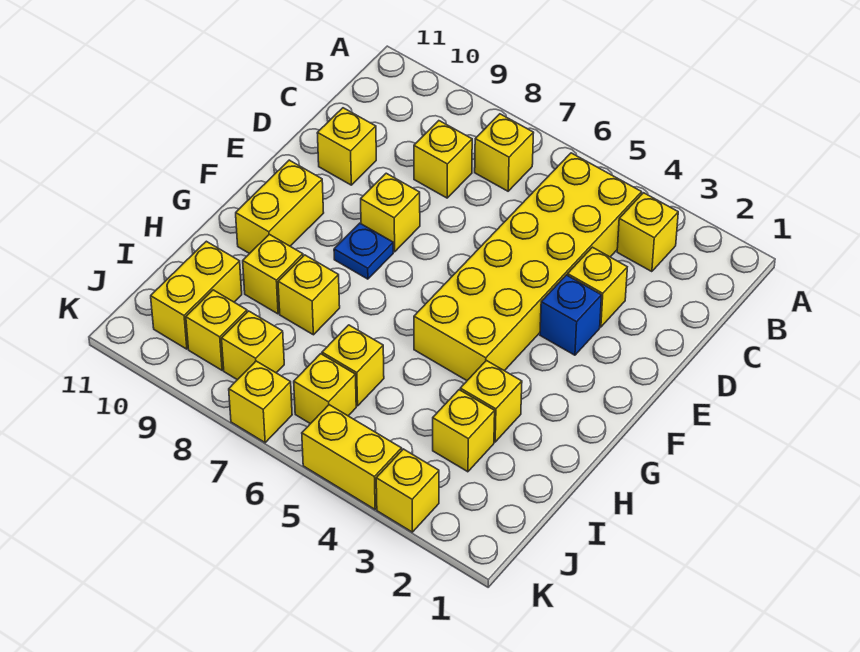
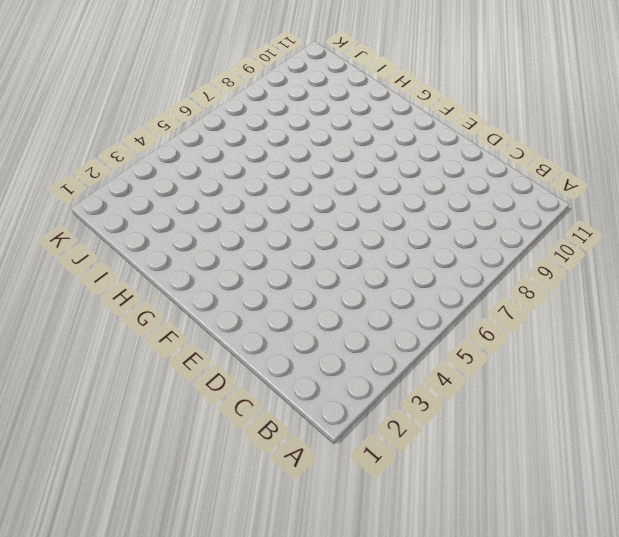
none -> yellow 1x1 brick [617,193,678,272]
none -> yellow 2x6 brick [414,153,642,380]
none -> yellow 1x1 brick [475,114,533,191]

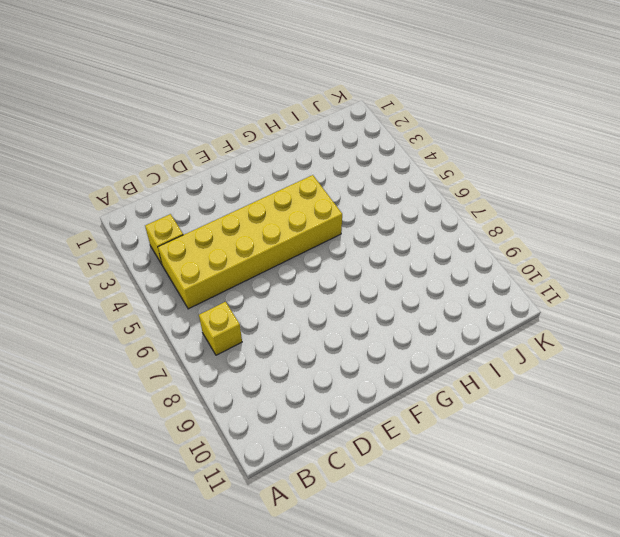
none -> yellow 1x1 brick [414,121,472,198]
none -> yellow 1x1 brick [568,247,627,327]
none -> yellow 1x1 brick [317,108,376,185]

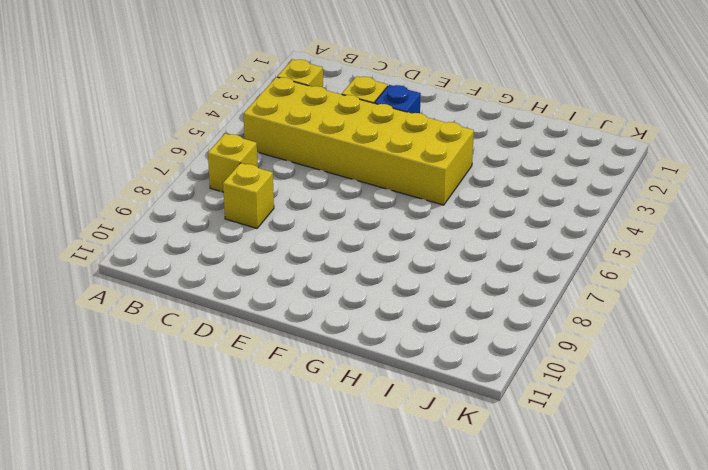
none -> yellow 1x1 brick [317,108,376,185]
none -> yellow 1x1 brick [361,173,420,252]
none -> blue 1x1 plate [334,223,393,279]

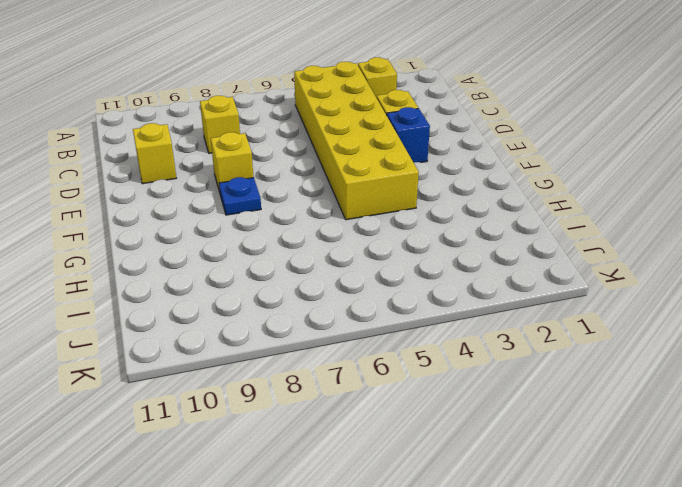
none -> yellow 1x1 brick [475,114,533,191]
none -> yellow 1x2 brick [236,160,324,254]
none -> yellow 1x1 brick [460,361,522,442]

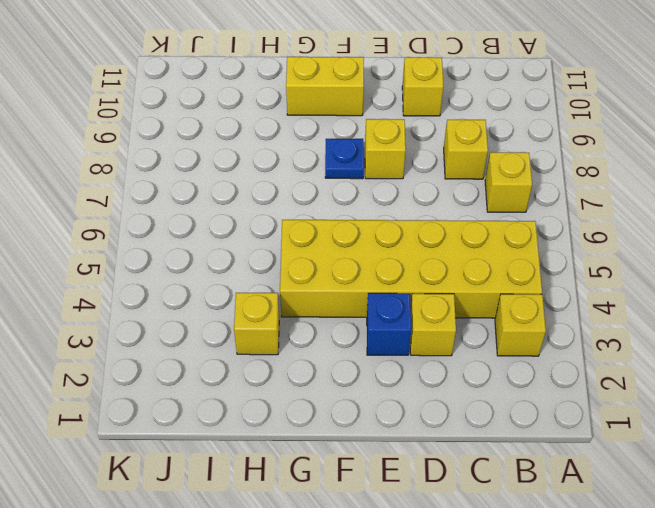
none -> yellow 1x1 brick [278,255,340,335]
none -> yellow 1x1 brick [243,234,303,314]
none -> yellow 1x1 brick [433,390,495,472]

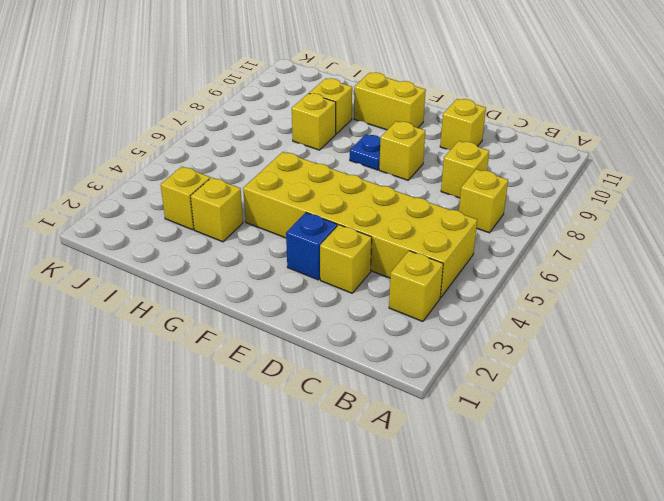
none -> yellow 1x1 brick [322,325,384,406]
none -> yellow 1x2 brick [151,241,242,349]
none -> yellow 1x1 brick [294,354,356,424]

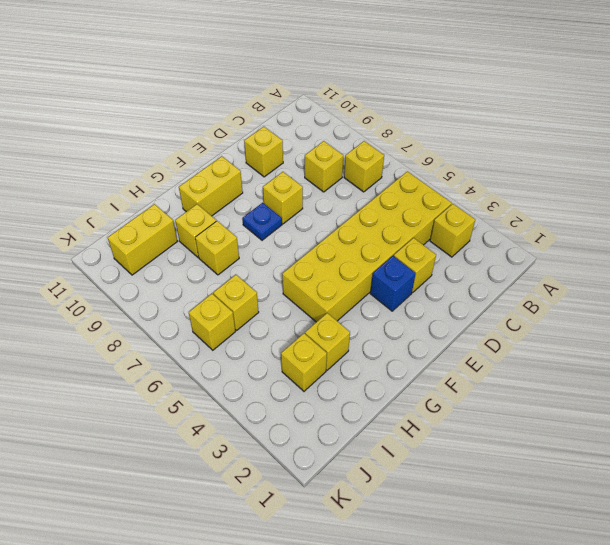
none -> yellow 1x1 brick [222,311,284,380]
none -> yellow 1x1 brick [186,290,247,370]
none -> yellow 1x1 brick [376,449,439,532]

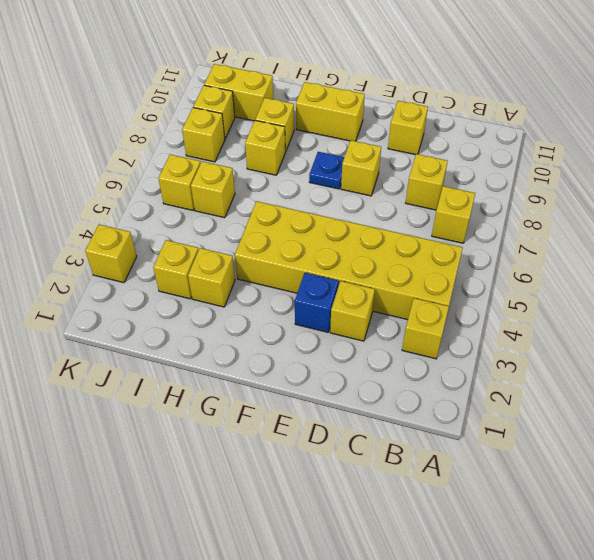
none -> yellow 1x2 brick [302,405,402,509]
none -> yellow 1x1 brick [229,361,292,443]

